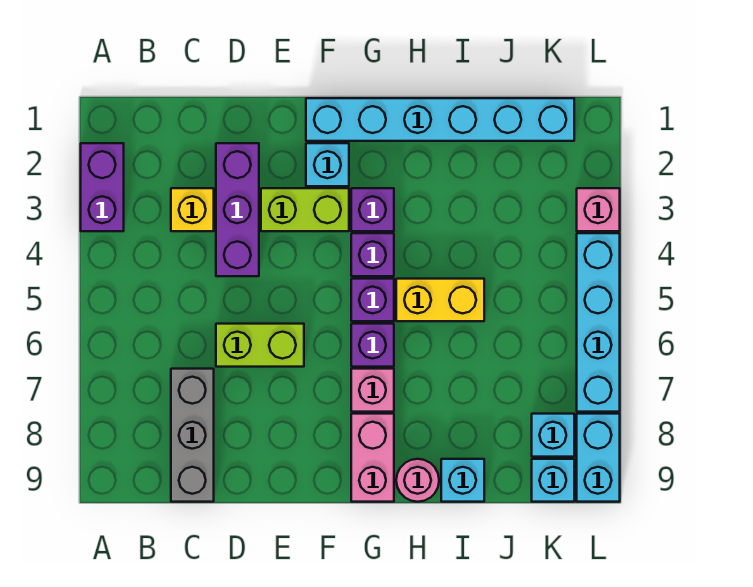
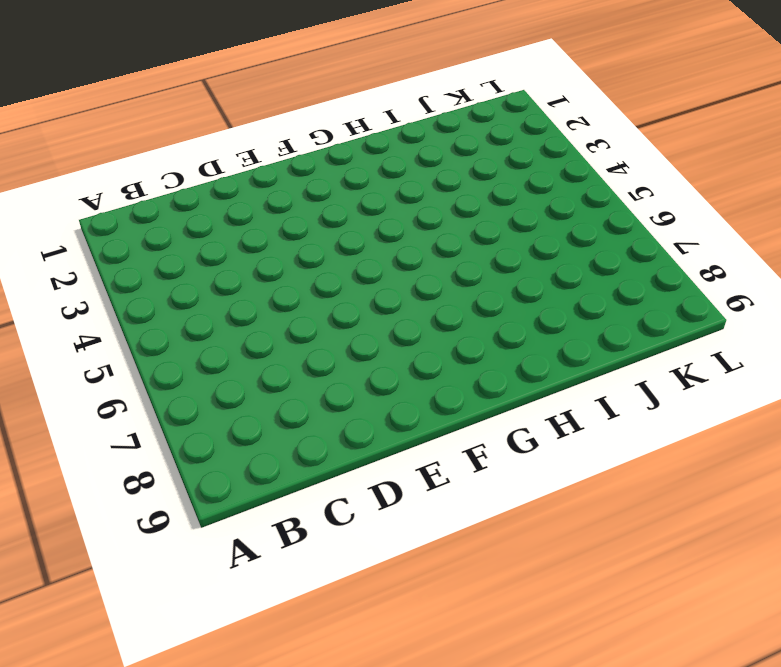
none -> purple 1x2 brick [81,143,124,231]
none -> yellow 1x1 brick [171,188,214,231]
none -> grey 1x3 brick [171,369,214,502]

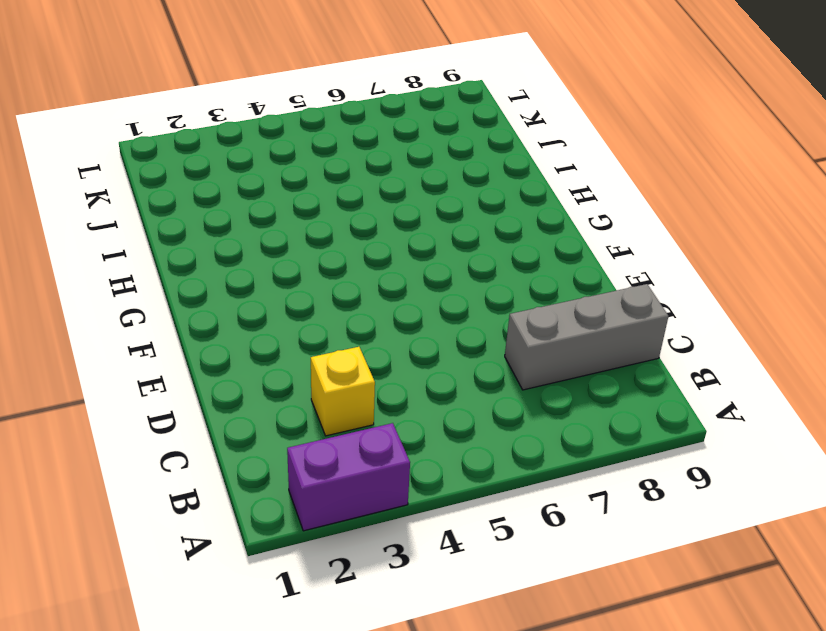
none -> purple 1x3 brick [216,143,259,276]
none -> lime 1x2 brick [216,324,304,367]
none -> lime 1x2 brick [261,188,349,231]

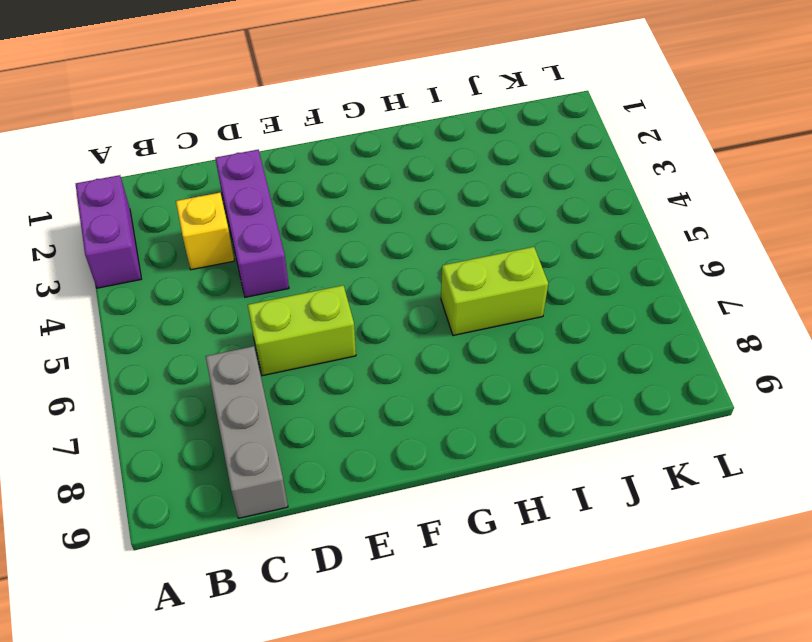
lime 1x2 brick [441,247,548,335] -> lime 1x2 brick moved to [261,188,349,231]
none -> cyan 1x6 brick [306,98,574,141]
none -> cyan 1x1 brick [306,143,349,186]
none -> purple 1x1 brick [351,188,394,231]

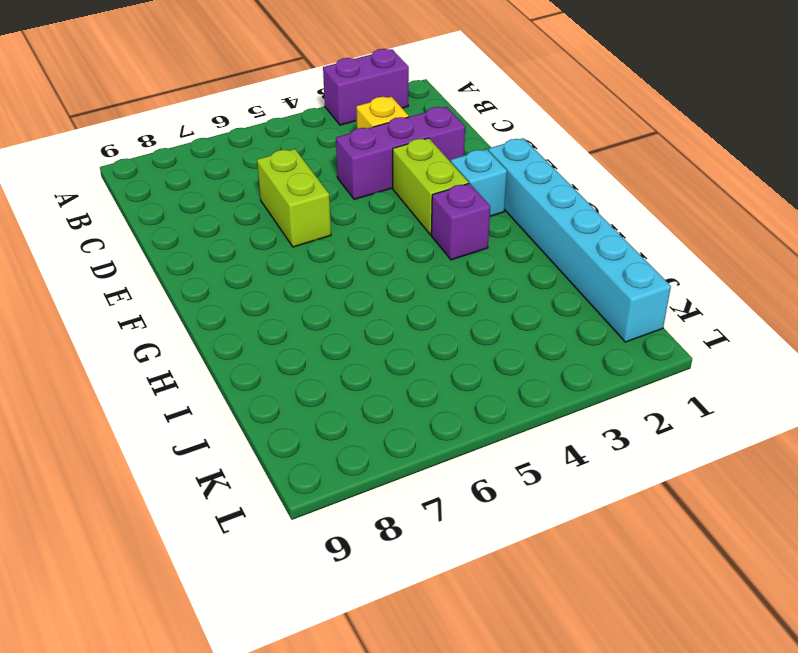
none -> grey 1x3 brick [171,369,214,502]
none -> purple 1x1 brick [351,233,394,276]
none -> purple 1x1 brick [351,279,394,321]

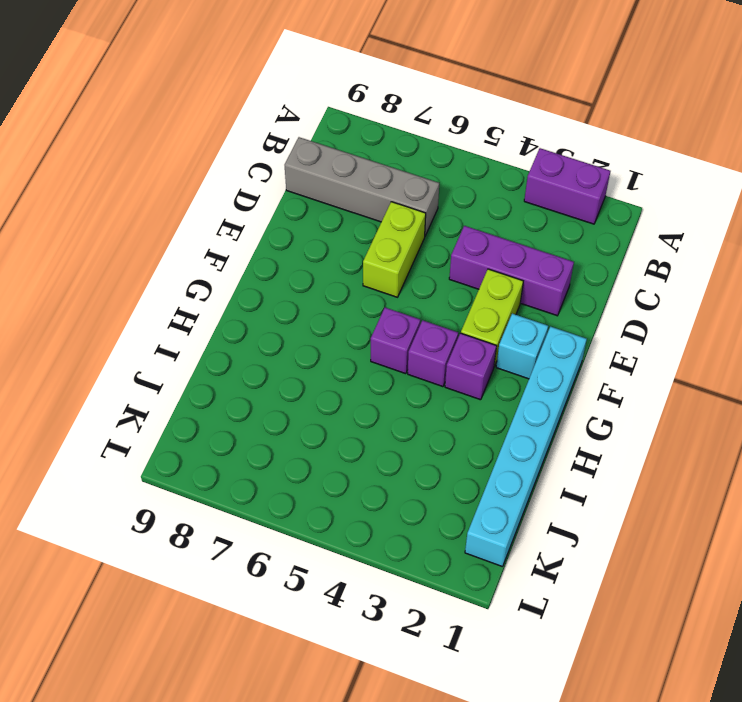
grey 1x4 brick [285,137,439,236] -> grey 1x3 brick [171,369,214,502]
none -> yellow 1x1 brick [171,188,214,231]
none -> purple 1x1 brick [351,324,394,367]
none -> pink 1x1 brick [351,369,394,412]

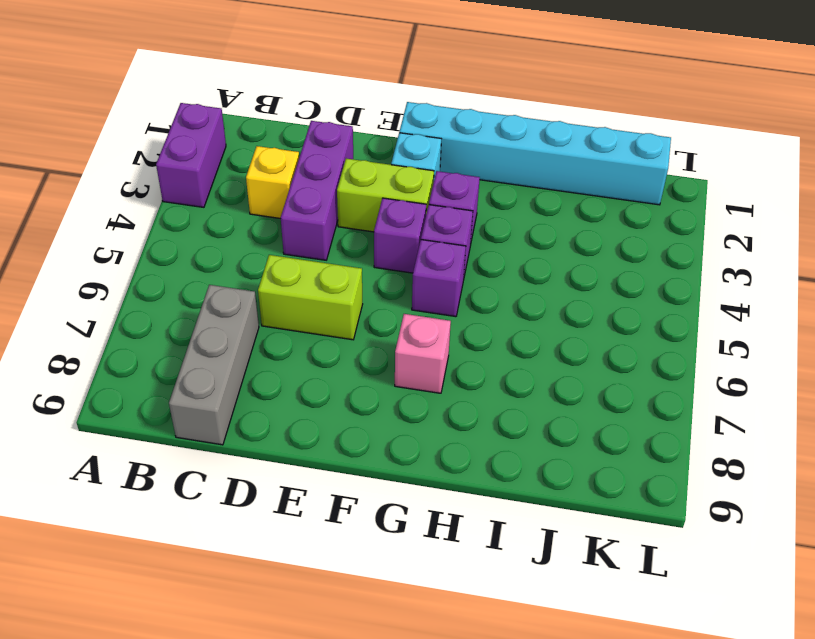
purple 1x1 brick [374,198,426,273] -> purple 1x1 brick moved to [351,324,394,367]
none -> pink 1x2 brick [351,414,394,502]
none -> yellow 1x2 brick [396,279,484,321]
none -> pink 1x1 round brick [396,459,439,502]

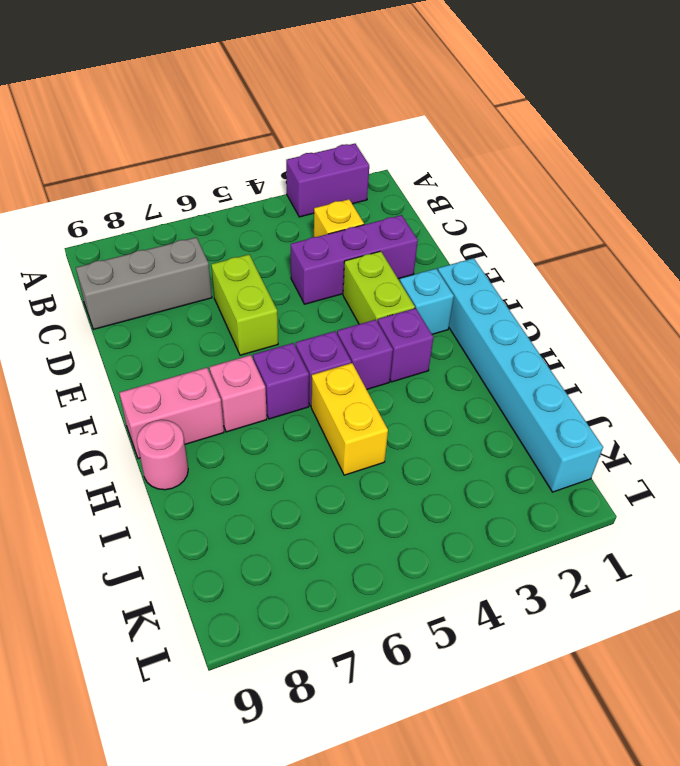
none -> cyan 1x1 brick [441,459,484,502]
none -> cyan 1x1 brick [532,414,574,457]
none -> cyan 1x1 brick [532,459,574,502]

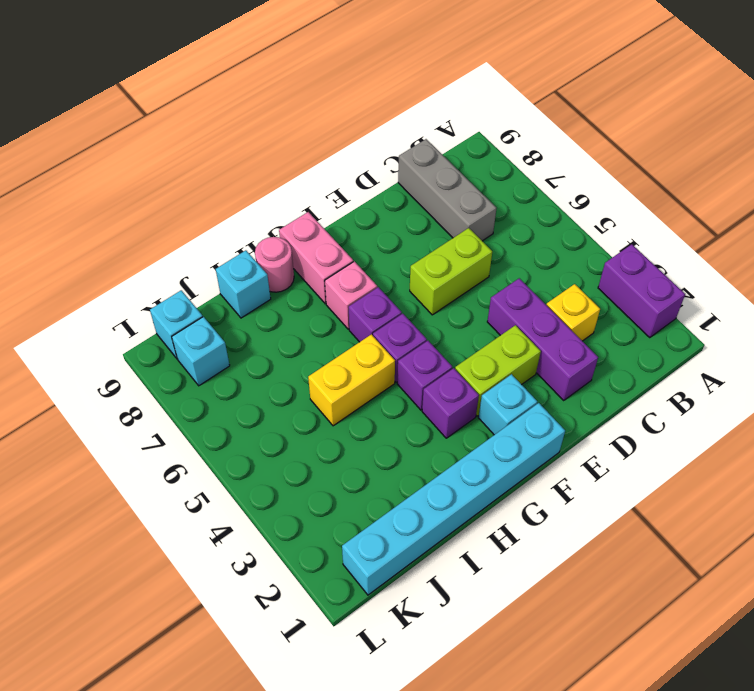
none -> pink 1x1 brick [577,188,620,231]
none -> cyan 1x4 brick [577,233,620,412]
none -> cyan 1x2 brick [577,414,620,502]

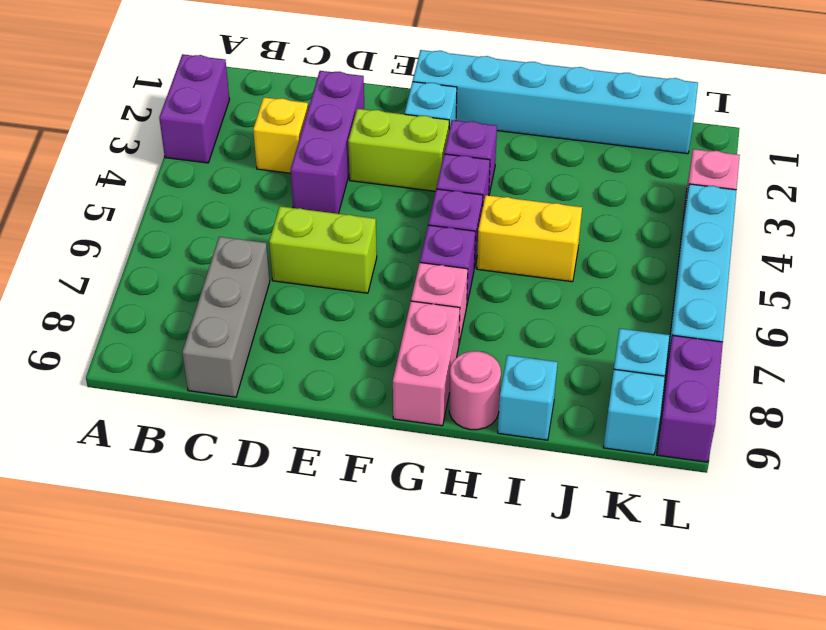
purple 1x2 brick [657,335,723,462] -> cyan 1x2 brick [577,414,620,502]

